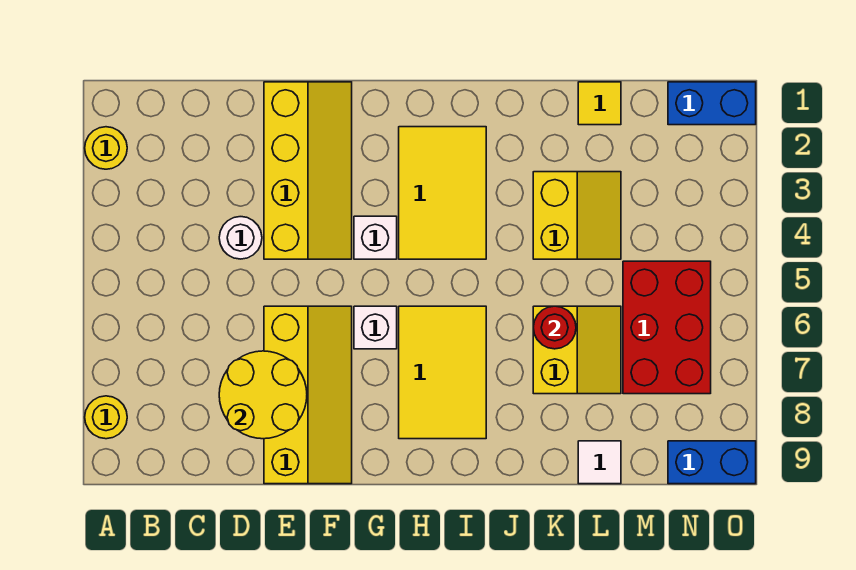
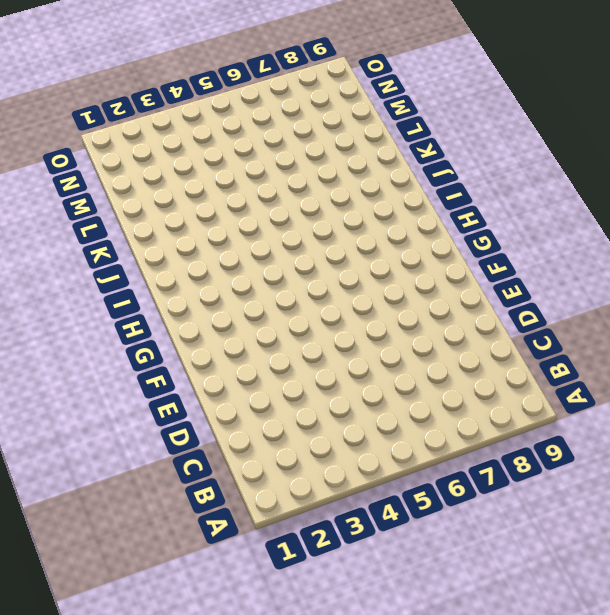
none -> yellow 1x1 round brick [85,127,127,169]
none -> yellow 1x1 round brick [85,396,127,439]
none -> white 1x1 round brick [219,217,262,259]

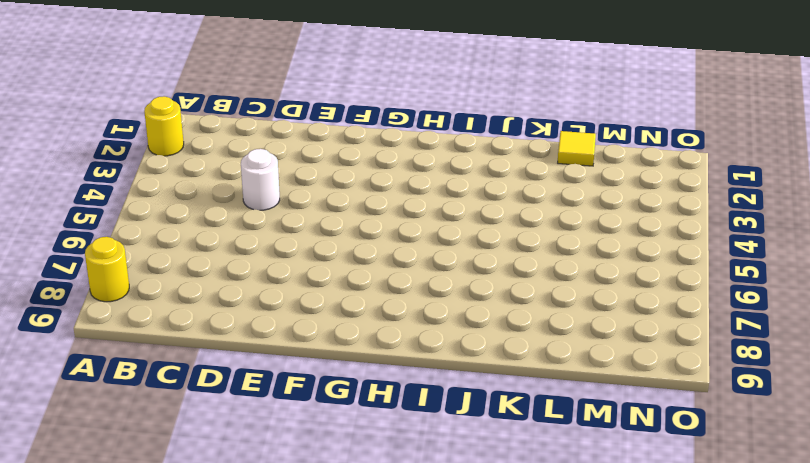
none -> yellow 2x4 slope [264,82,352,259]
none -> yellow 2x4 slope [264,306,352,484]
none -> white 1x1 brick [354,216,397,259]

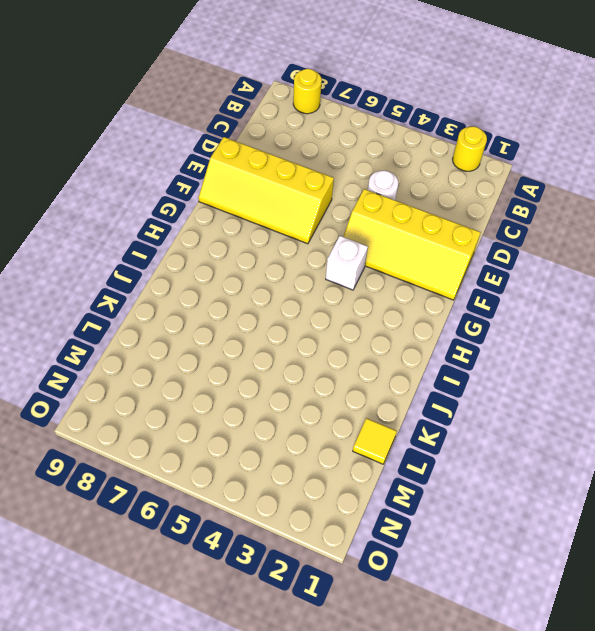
none -> white 1x1 brick [354,306,397,349]
none -> yellow 2x3 tile [399,127,486,259]
none -> yellow 2x3 tile [399,306,486,439]

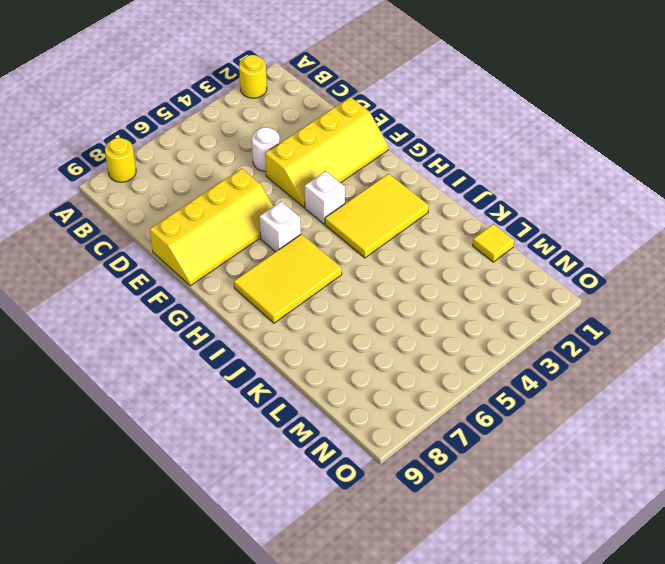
none -> yellow 2x2 slope [533,172,621,259]
none -> yellow 2x2 slope [533,306,621,394]
none -> white 1x1 tile [578,441,621,484]

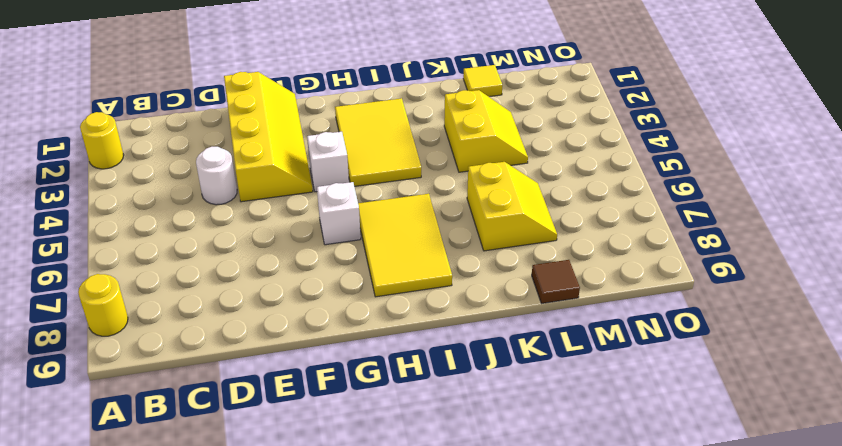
brown 1x1 tile [532,260,580,303] -> white 1x1 tile [578,441,621,484]
none -> yellow 2x4 slope [264,306,352,484]
none -> red 2x3 brick [623,261,711,394]
none -> blue 1x2 brick [668,82,756,125]

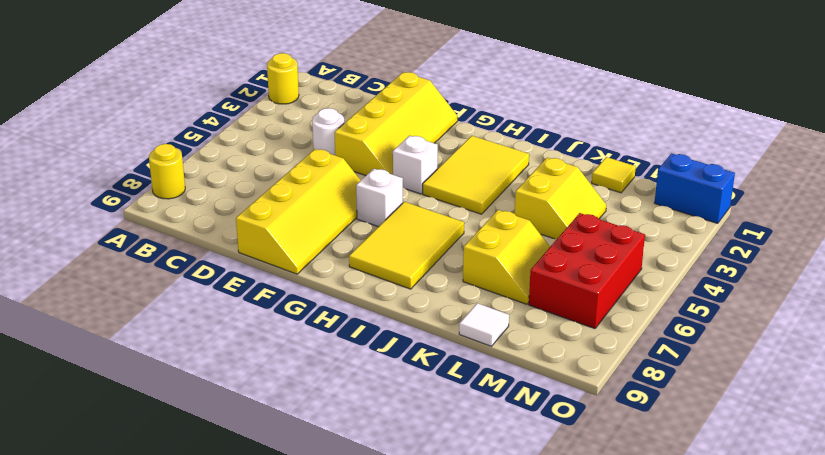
none -> blue 1x2 brick [668,441,756,484]
none -> yellow 2x2 round brick [219,351,307,439]
none -> red 1x1 round brick [533,306,576,349]

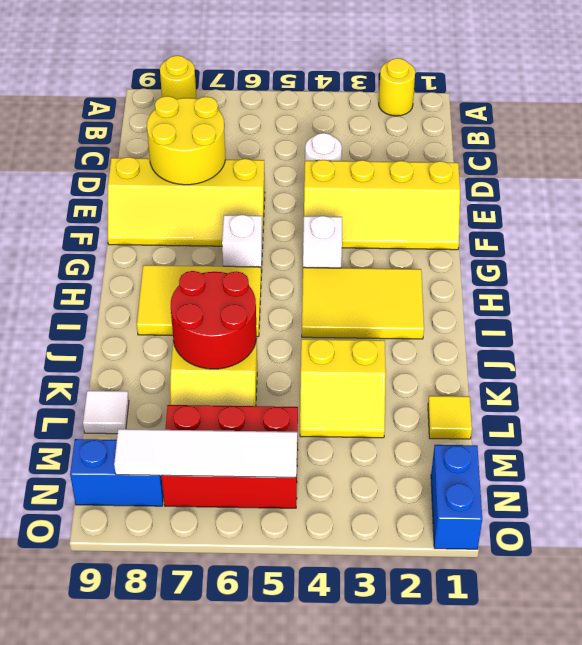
red 2x2 round brick [171,271,257,369] -> red 1x1 round brick [533,306,576,349]
white 1x4 tile [114,429,297,477] -> none
blue 1x2 brick [70,439,163,506] -> blue 1x2 brick turned to [668,441,756,484]

